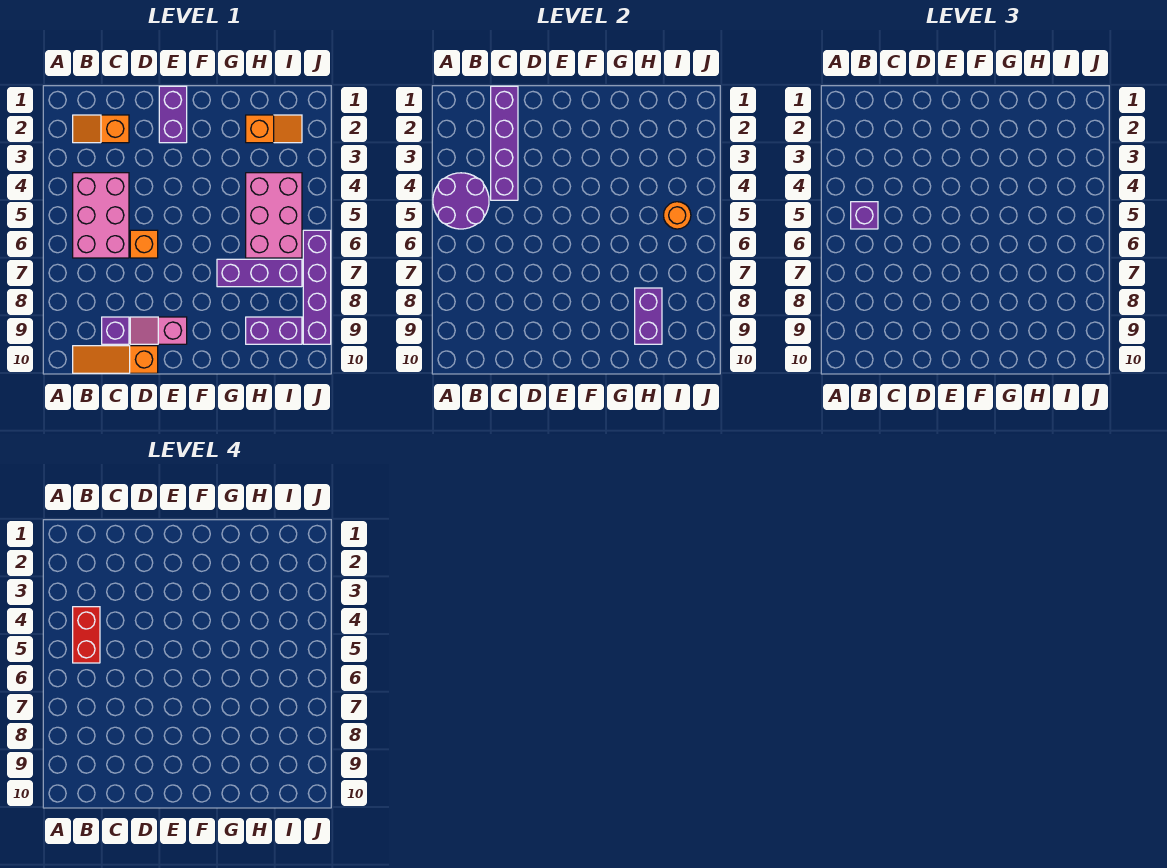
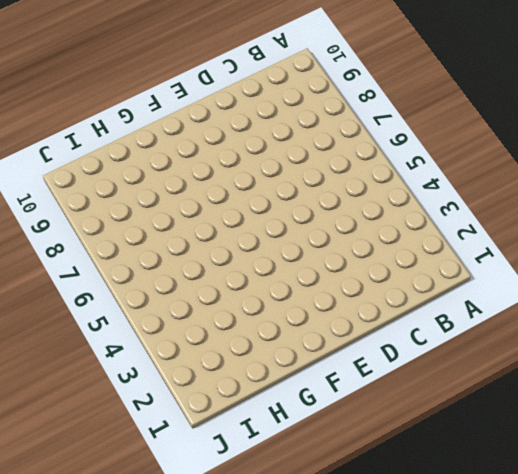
none -> orange 1x2 slope [73,115,129,143]
none -> pink 2x3 brick [73,173,129,258]
none -> orange 1x3 slope [73,346,158,373]

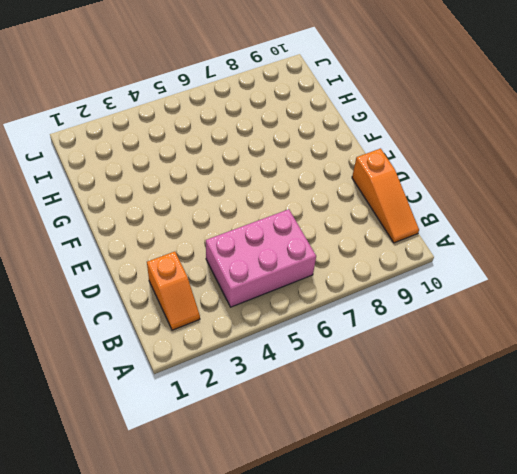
none -> purple 1x1 brick [102,317,129,344]
none -> orange 1x1 brick [130,230,158,258]
none -> pink 1x2 slope [130,317,187,344]

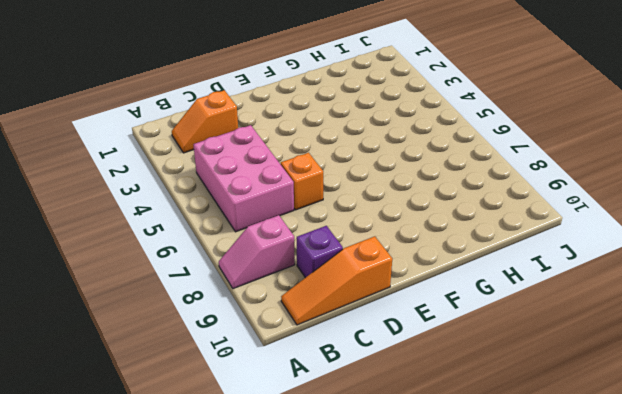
pink 1x2 slope [219,215,295,289] -> pink 1x2 slope moved to [130,317,187,344]
none -> purple 1x2 brick [159,86,187,143]
none -> purple 1x3 brick [217,259,302,287]
none -> orange 1x2 slope [246,115,302,143]

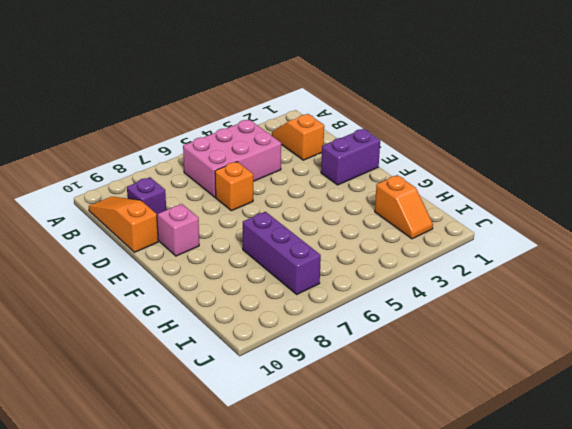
none -> pink 2x3 brick [246,173,302,258]
none -> purple 1x2 brick [246,317,302,344]
none -> purple 1x4 brick [303,230,331,344]

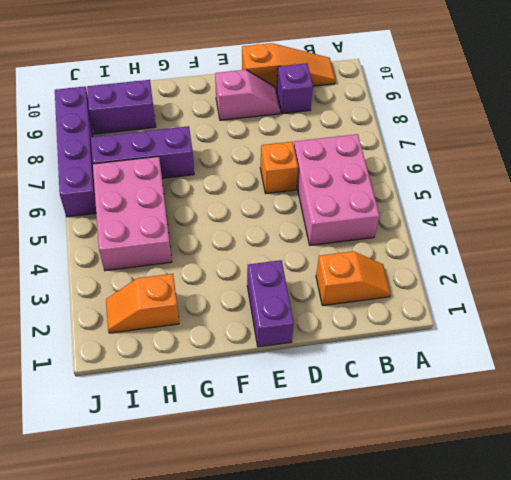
none -> purple 2x2 round brick [433,173,489,229]
none -> purple 1x4 brick [491,86,518,200]
none -> purple 1x2 brick [635,288,662,344]

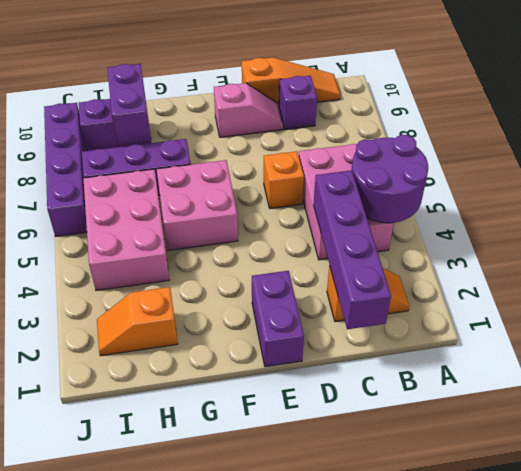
pink 2x2 brick [157,160,238,250] -> none
none -> orange 1x1 round brick [664,202,691,229]
none -> purple 1x1 brick [851,202,878,229]
none -> red 1x2 brick [73,607,100,663]

